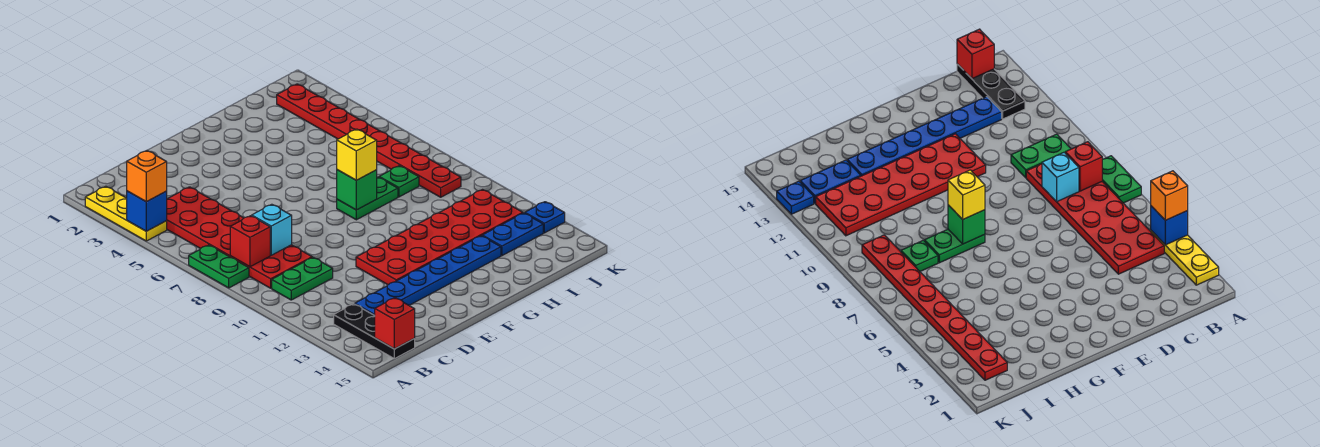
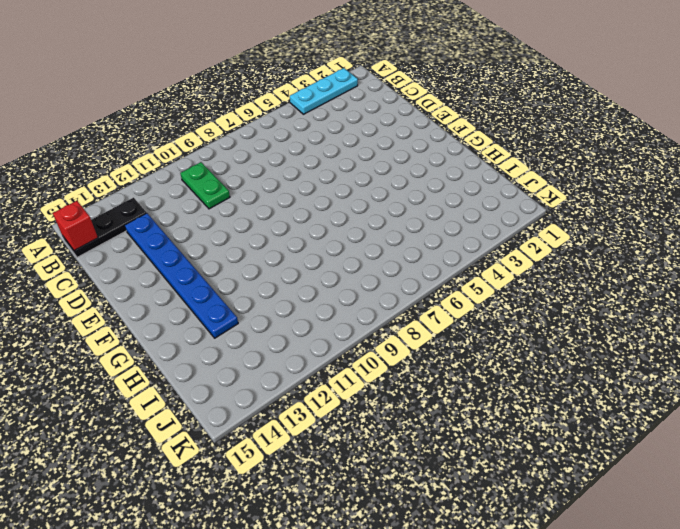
cyan 1x3 plate [290,68,358,114] -> yellow 1x3 plate [85,186,167,241]
none -> green 1x2 plate [189,245,249,288]
none -> red 2x6 plate [167,187,312,288]
none -> red 2x6 plate [356,190,523,285]

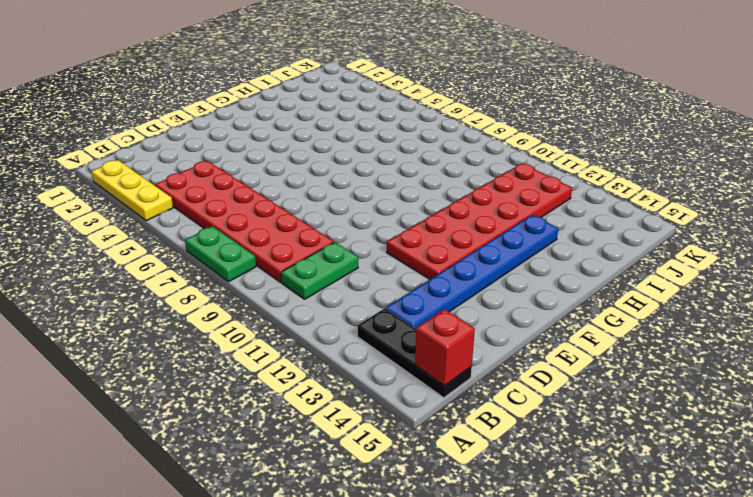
none -> green 1x2 plate [337,177,398,220]
none -> green 1x1 plate [379,166,419,197]
none -> blue 1x2 plate [482,213,543,256]

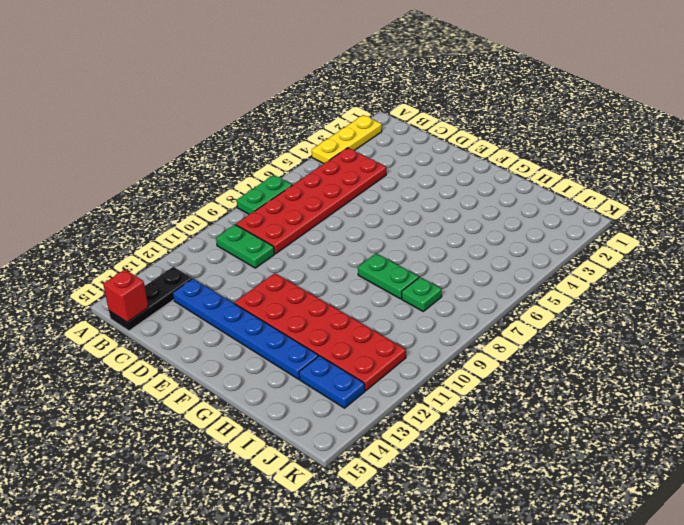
none -> red 1x8 plate [277,84,461,197]
none -> blue 1x1 plate [525,202,565,233]
none -> blue 1x1 brick [127,191,167,231]

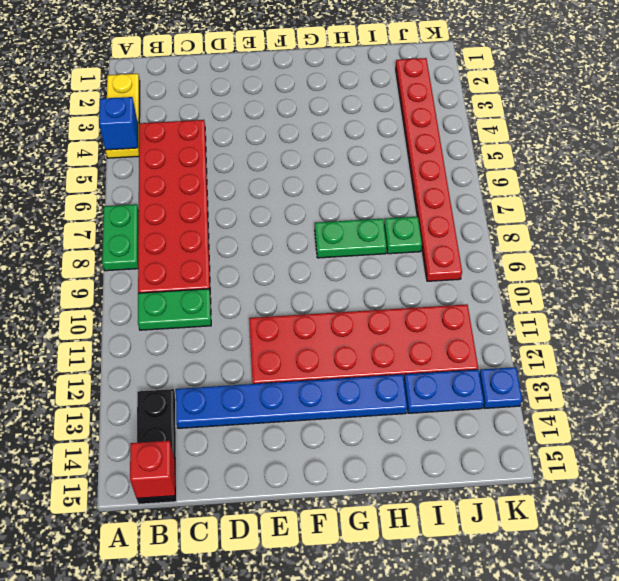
none -> red 1x1 brick [230,216,270,267]
none -> cyan 1x1 brick [252,204,292,255]
none -> green 1x1 brick [337,170,377,210]

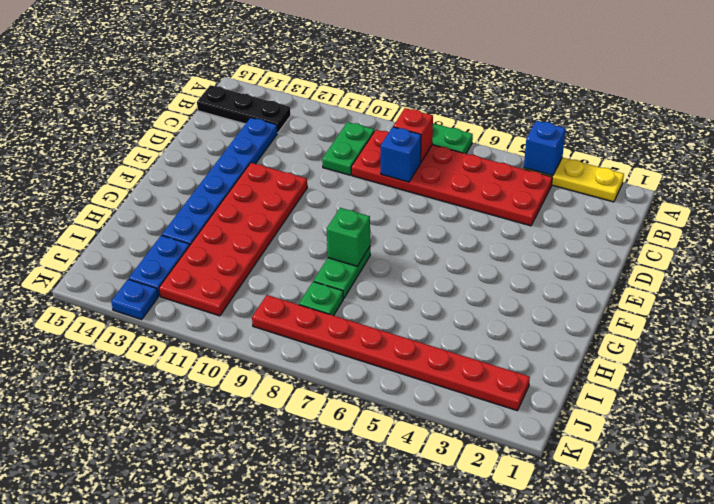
blue 1x1 brick [381,127,421,182] -> cyan 1x1 brick [252,204,292,255]
none -> red 1x1 brick [374,298,415,349]
none -> orange 1x1 brick [127,151,167,202]
none -> yellow 1x1 brick [337,129,377,180]

